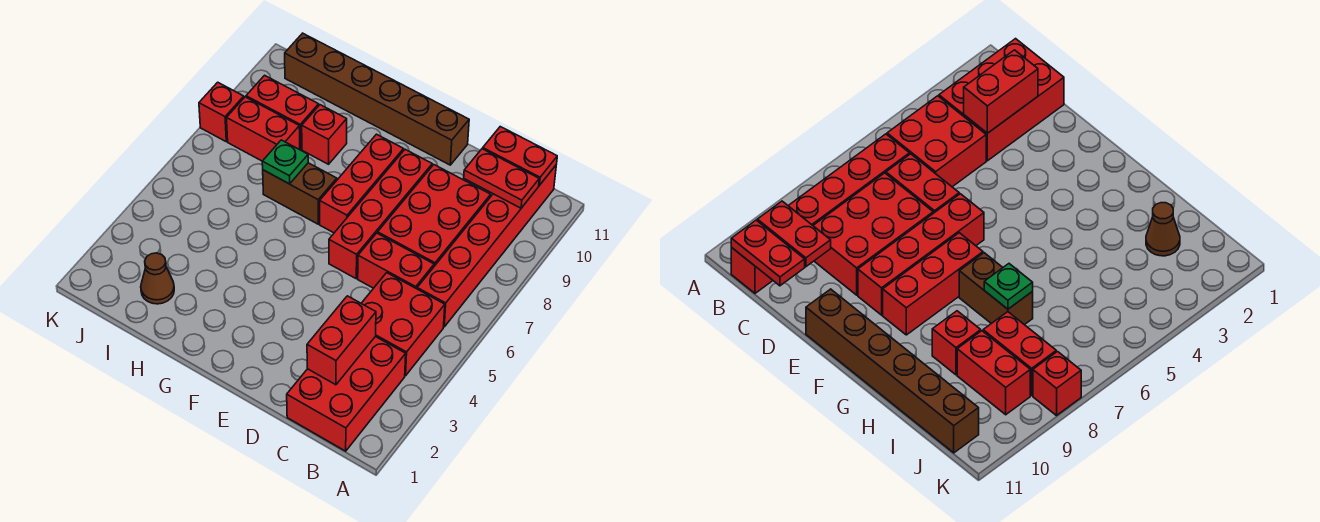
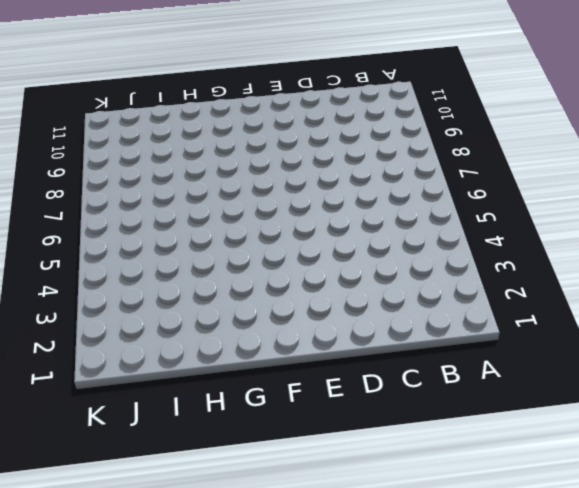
none -> red 2x3 brick [287,337,406,451]
none -> red 2x2 brick [361,273,445,376]
none -> red 1x6 brick [417,166,556,327]

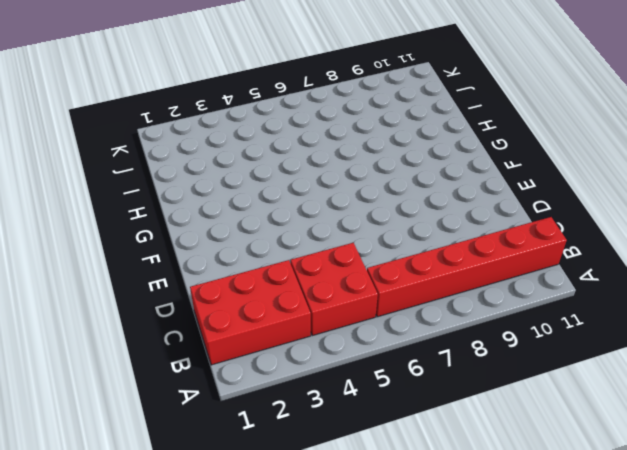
none -> red 1x2 brick [358,233,434,289]
none -> red 2x3 brick [378,165,491,266]
none -> red 1x4 brick [329,149,432,278]

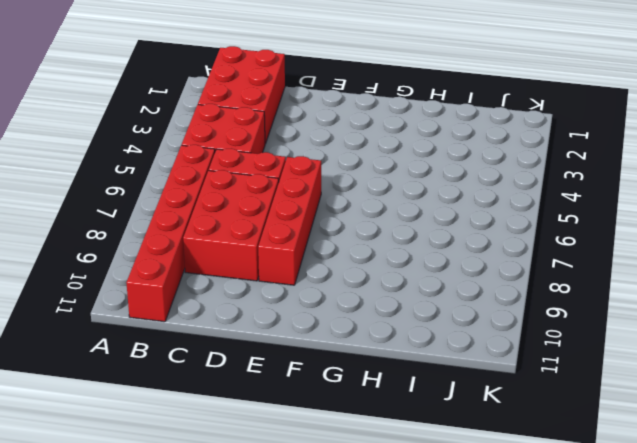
none -> brown 1x6 brick [285,33,469,165]
none -> red 1x3 brick [320,134,404,233]
none -> brown 1x2 brick [263,163,337,224]

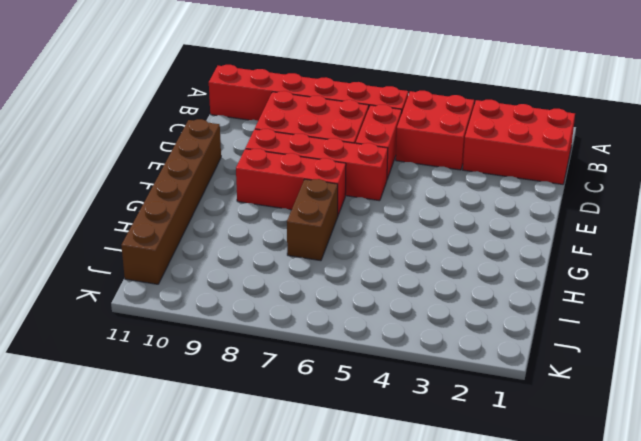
none -> red 1x1 brick [302,105,347,164]
none -> brown 1x1 cone [141,253,174,304]
none -> red 1x2 brick [227,97,300,161]

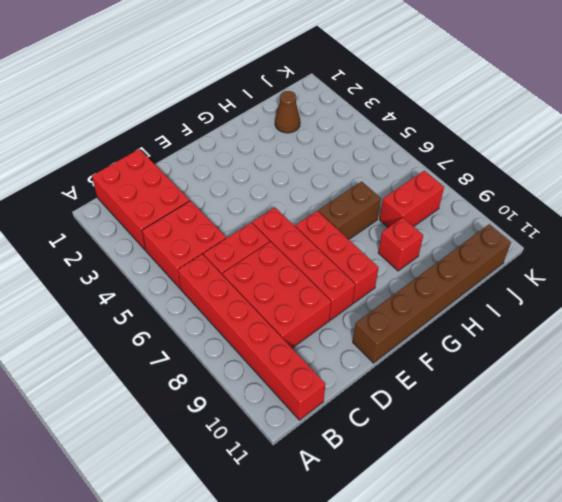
none -> red 1x2 brick [246,75,319,149]
none -> red 1x1 brick [199,82,244,141]
none -> red 1x2 plate [464,149,539,208]

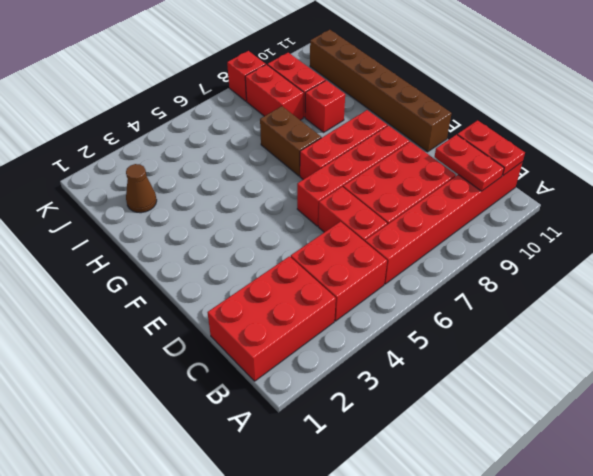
none -> red 1x2 brick [307,296,376,385]
none -> green 1x1 plate [262,140,308,184]

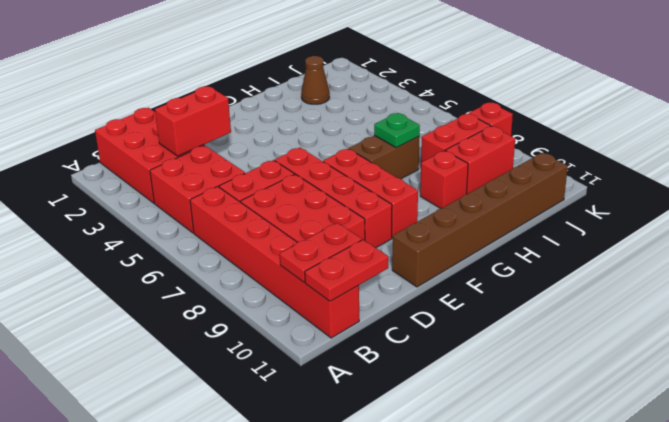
red 1x2 brick [155,86,231,156] -> red 1x2 brick turned to [307,296,376,385]

